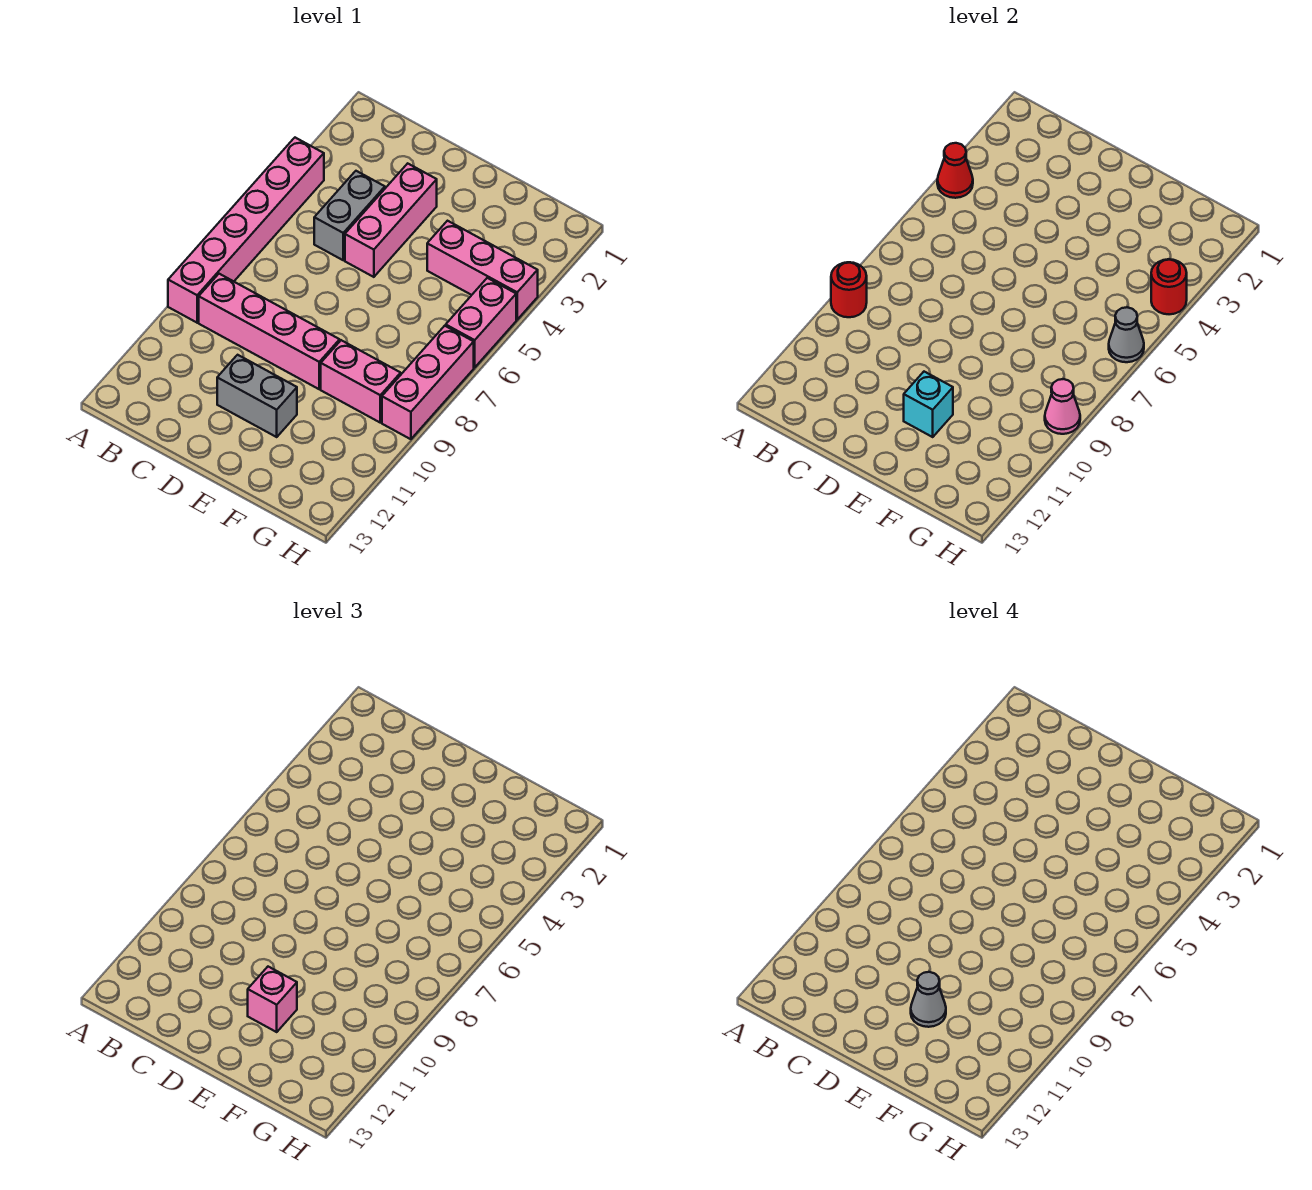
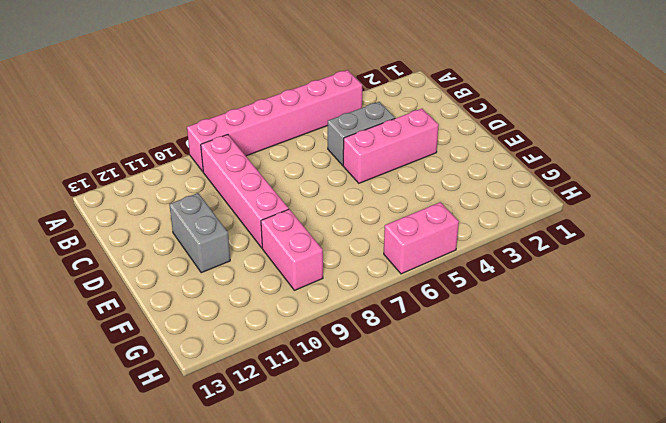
none -> pink 1x3 brick [427,221,538,320]
none -> pink 1x3 brick [382,326,474,439]
none -> red 1x1 cone [937,143,973,198]

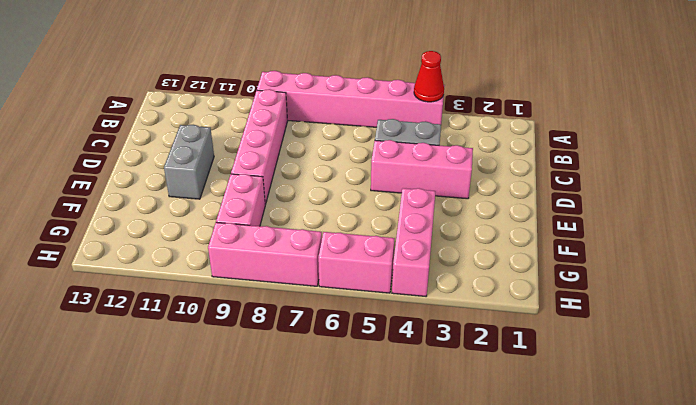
none -> red 1x1 round brick [831,262,867,317]
none -> cyan 1x1 brick [904,372,953,437]
none -> red 1x1 round brick [1151,259,1187,314]

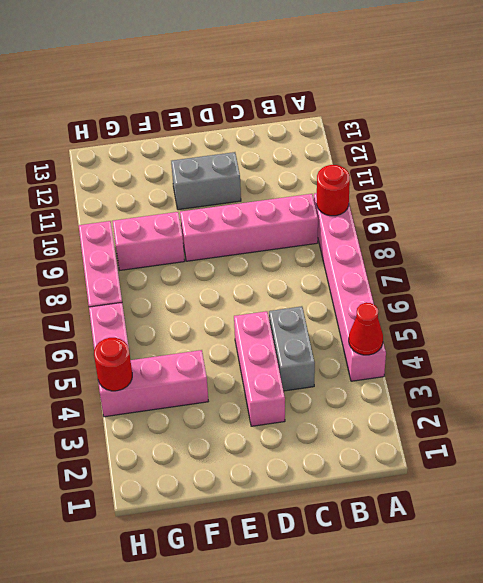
none -> cyan 1x1 brick [904,372,953,437]
none -> grey 1x1 cone [1109,307,1144,362]
none -> pink 1x1 cone [1045,379,1080,434]

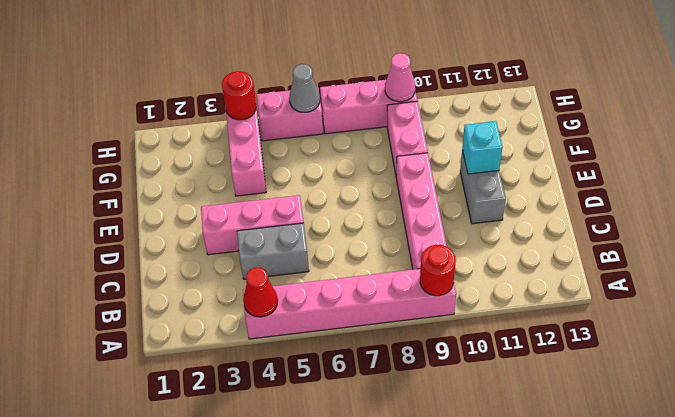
none -> pink 1x1 brick [248,967,297,1032]
none -> grey 1x1 cone [911,972,946,1027]

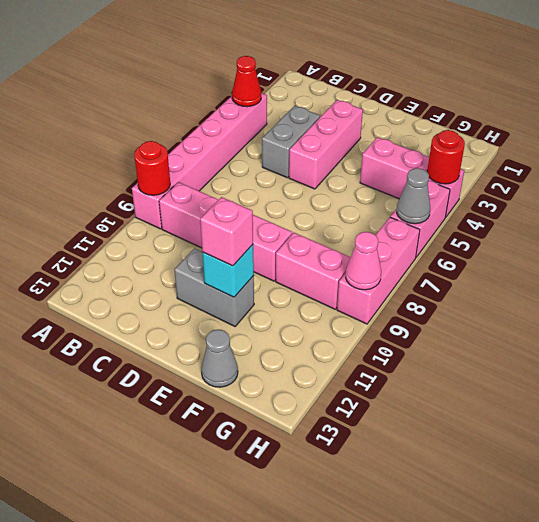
grey 1x1 cone [201,329,238,387] -> grey 1x1 cone moved to [911,972,946,1027]

